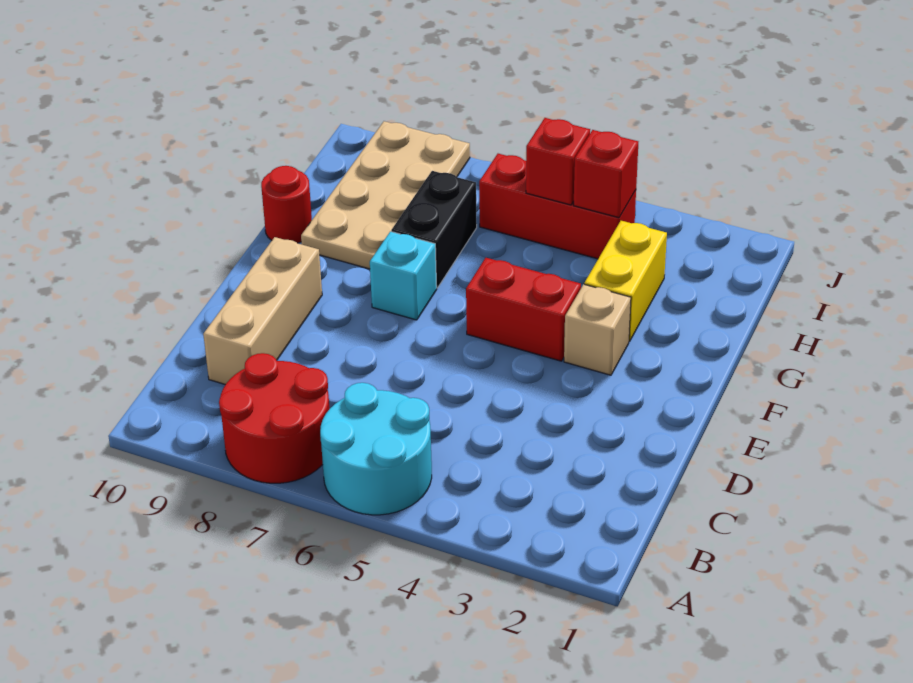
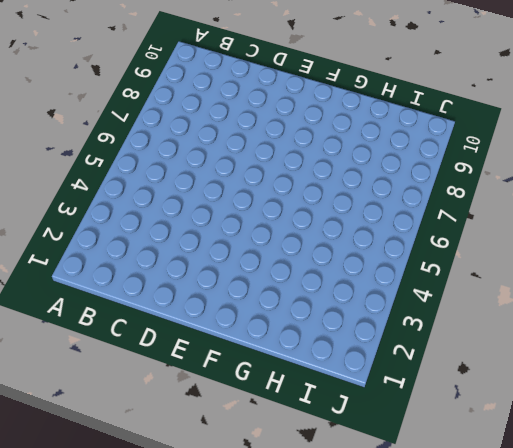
none -> cyan 2x2 round brick [320,383,432,515]
none -> red 2x2 round brick [219,353,330,483]
none -> tan 1x3 brick [203,237,322,385]

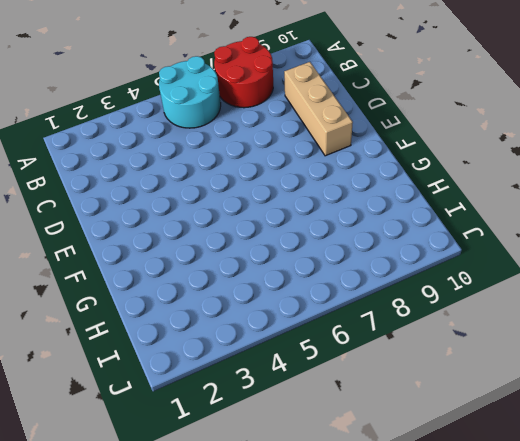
none -> tan 1x1 brick [564,284,631,375]
none -> red 1x2 brick [466,258,581,361]
none -> cyan 1x1 brick [370,232,437,320]

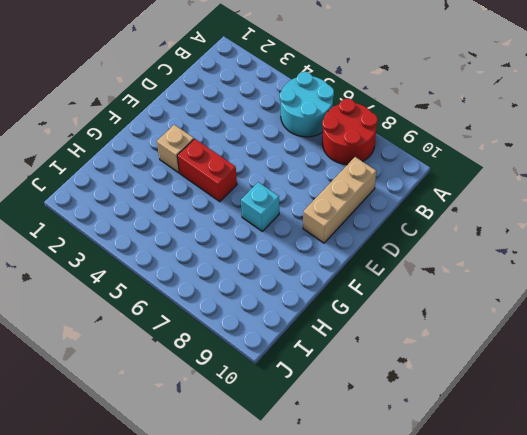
none -> yellow 1x2 brick [584,221,667,342]
none -> black 1x2 brick [391,171,477,288]
none -> tan 2x4 plate [301,121,470,269]

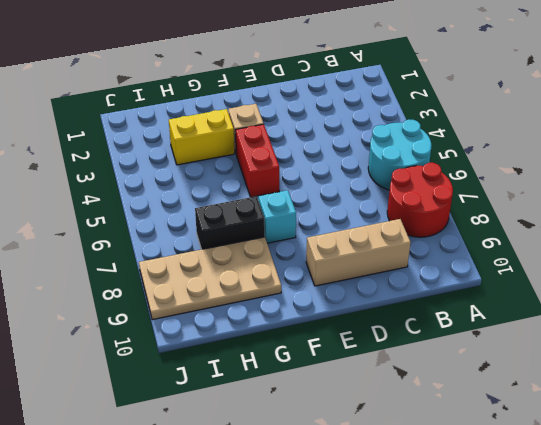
none -> red 1x1 round brick [261,166,312,243]
none -> red 1x3 brick [479,154,636,259]
none -> red 1x1 brick [574,130,638,218]

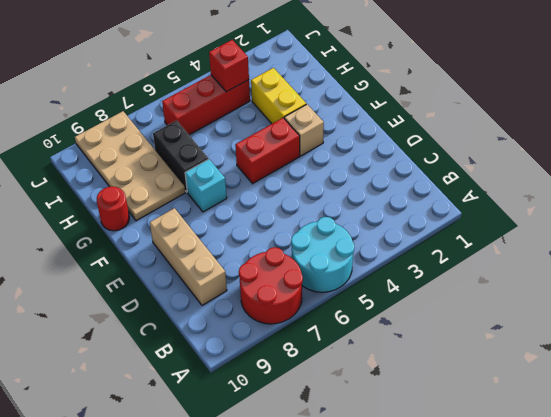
none -> red 1x1 brick [526,118,590,205]

